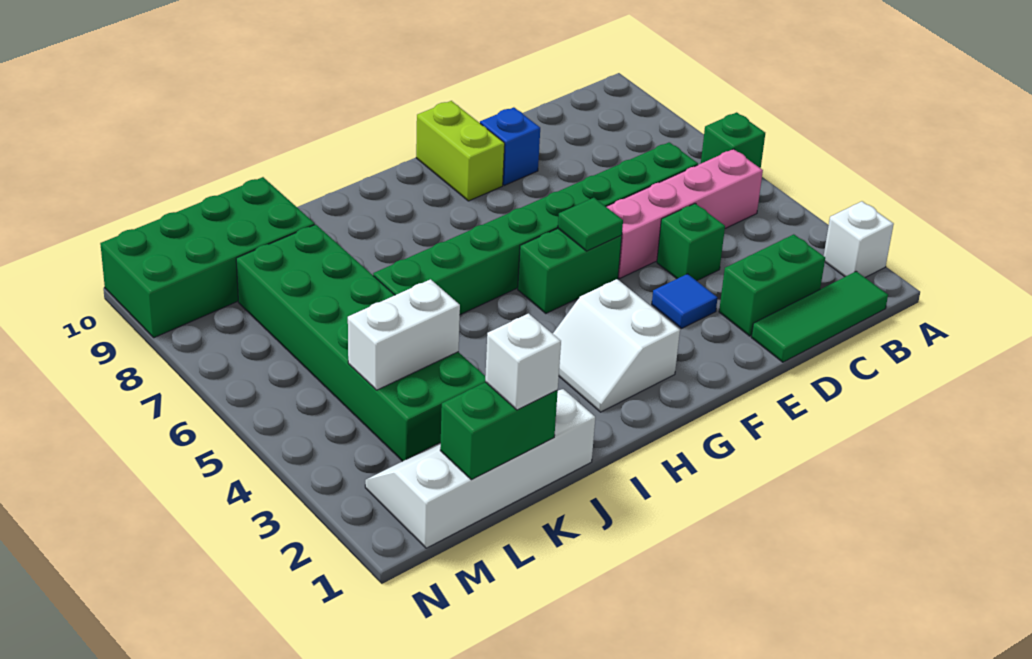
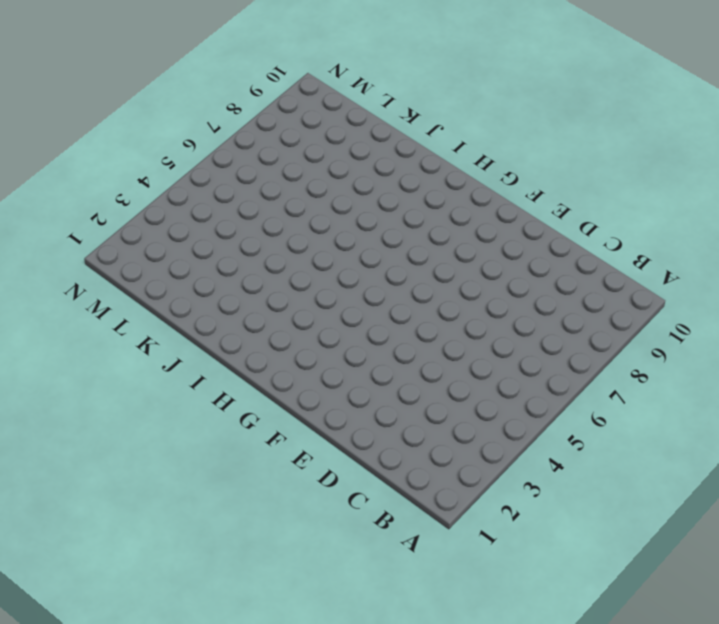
none -> white 1x1 brick [824,201,894,277]
none -> green 1x1 brick [701,112,765,168]
none -> green 1x3 tile [751,271,888,362]

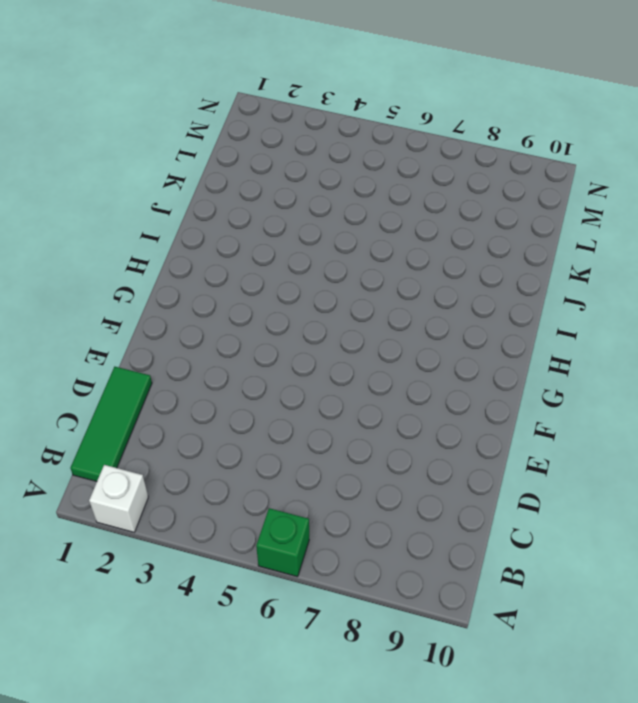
none -> pink 1x4 brick [606,149,763,278]
none -> green 1x2 brick [719,234,825,336]
none -> green 1x8 brick [373,142,698,315]

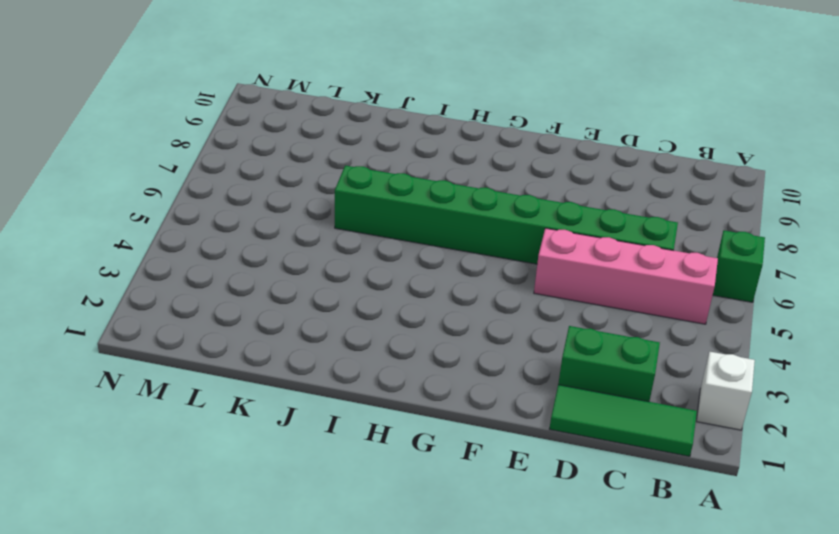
none -> green 1x1 brick [657,203,725,281]
none -> blue 1x1 tile [652,274,718,328]
none -> blue 1x1 brick [480,107,540,185]

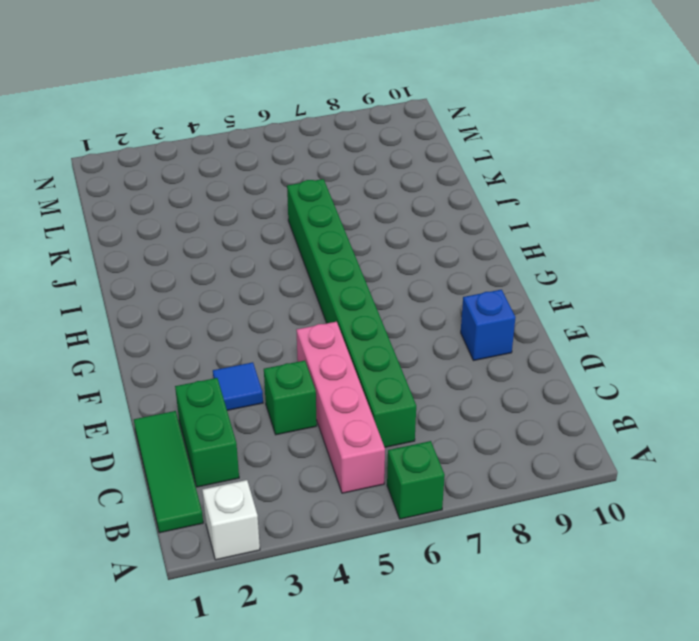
none -> green 1x2 brick [518,229,622,313]
none -> lime 1x2 brick [416,101,505,201]
none -> white 2x2 slope [553,279,680,412]

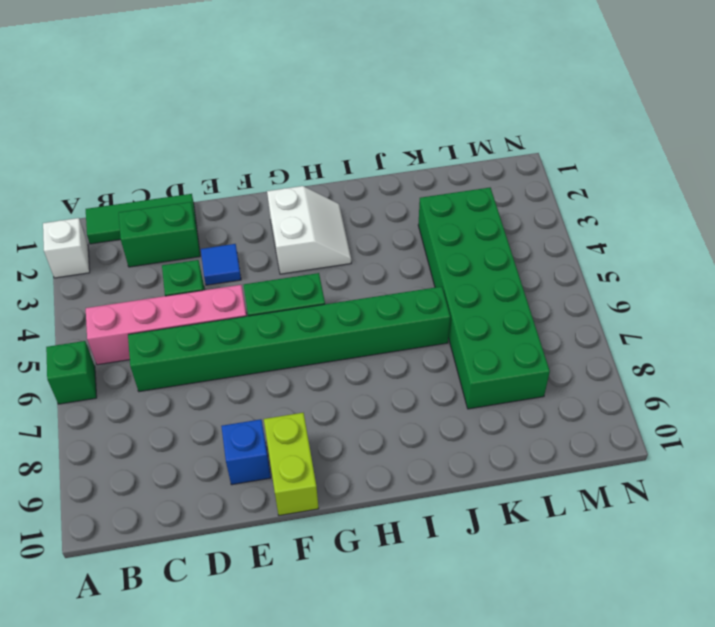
none -> white 2x4 slope [365,389,595,548]
none -> green 2x4 brick [100,177,315,338]
none -> green 1x1 tile [558,198,623,251]

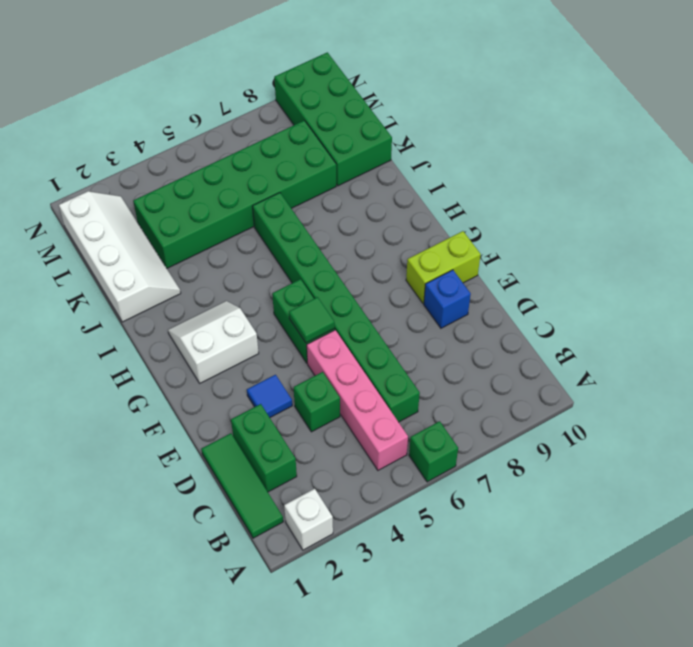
none -> green 1x2 brick [440,382,558,480]
none -> white 1x2 brick [348,279,460,390]
none -> white 1x1 brick [485,313,561,410]

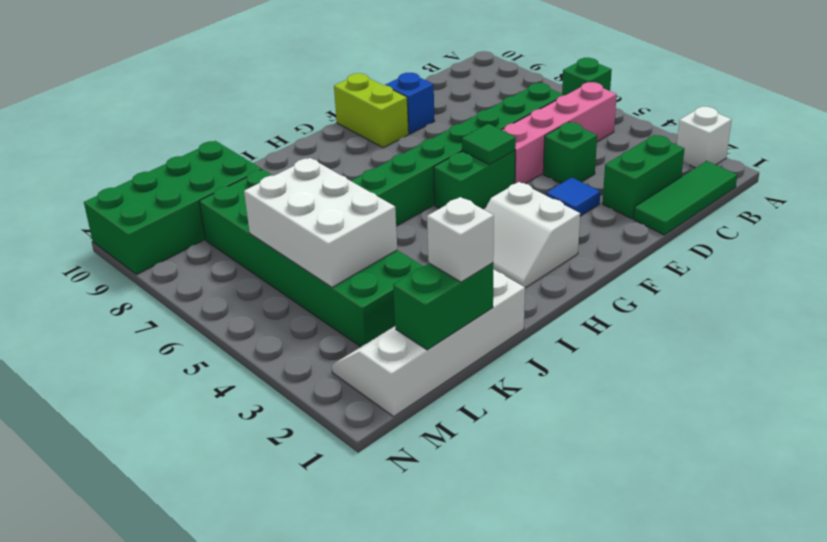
white 2x3 brick [244,158,397,287] -> white 1x2 brick [348,279,460,390]

